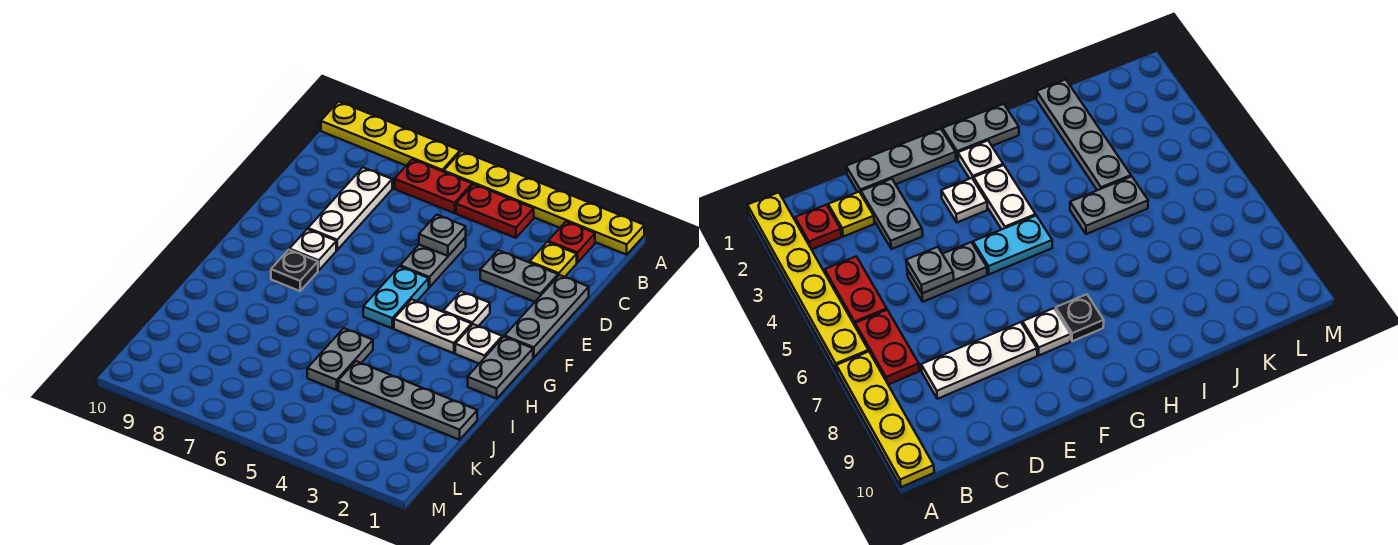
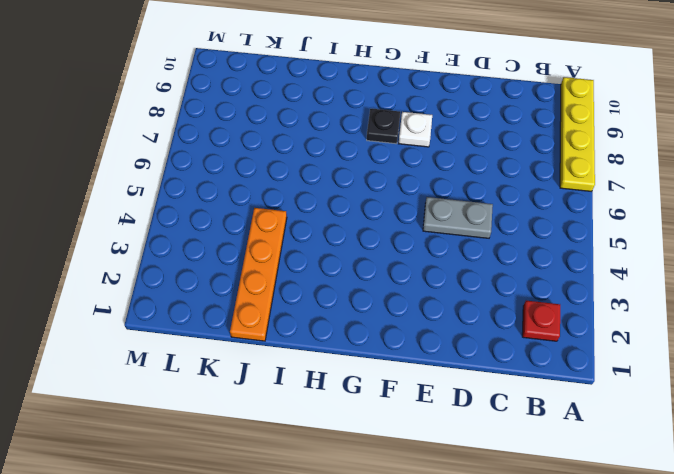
orange 1x4 plate [230,208,287,341] -> grey 1x4 plate [338,361,477,440]
none -> yellow 1x6 plate [444,151,644,255]
none -> red 1x2 plate [456,184,534,238]
none -> red 1x2 plate [395,159,472,213]

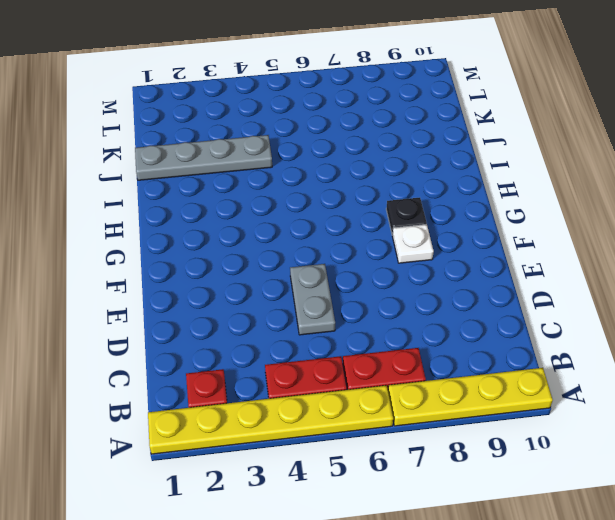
none -> yellow 1x1 plate [530,242,577,277]
none -> white 1x3 plate [308,168,392,250]
none -> grey 1x3 plate [505,275,589,358]

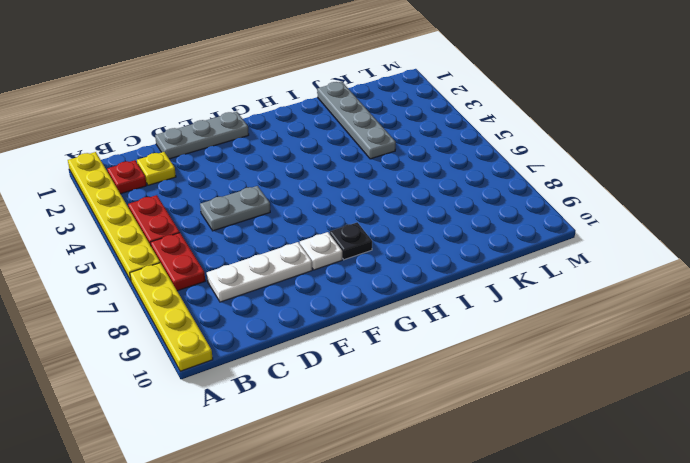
none -> grey 1x2 plate [480,250,558,302]
none -> white 1x1 plate [443,291,490,326]
none -> cyan 1x2 plate [363,266,429,328]

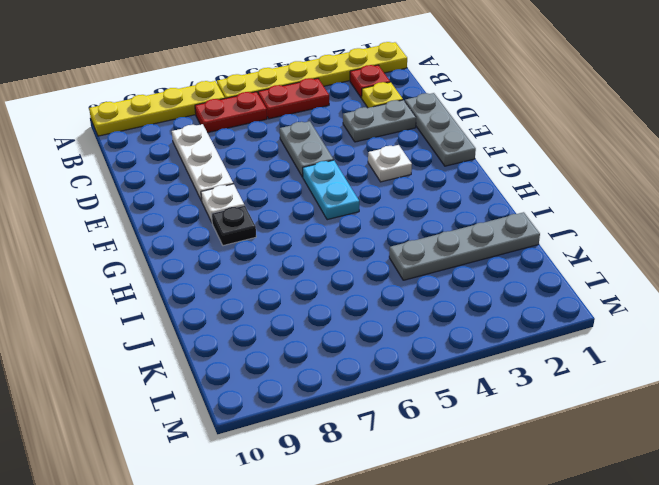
none -> grey 1x2 plate [468,337,533,399]
none -> white 1x1 plate [455,324,502,363]
none -> white 1x2 plate [394,299,472,353]

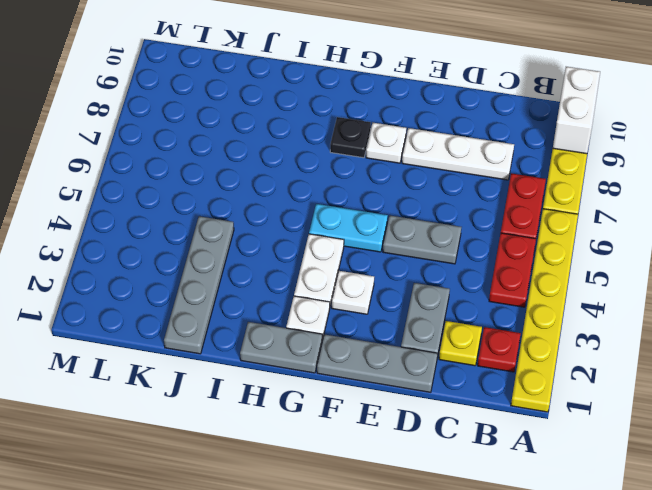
white 1x2 brick [553,67,600,154] -> none
none -> grey 1x2 plate [307,328,373,390]
none -> grey 1x1 plate [419,215,466,256]

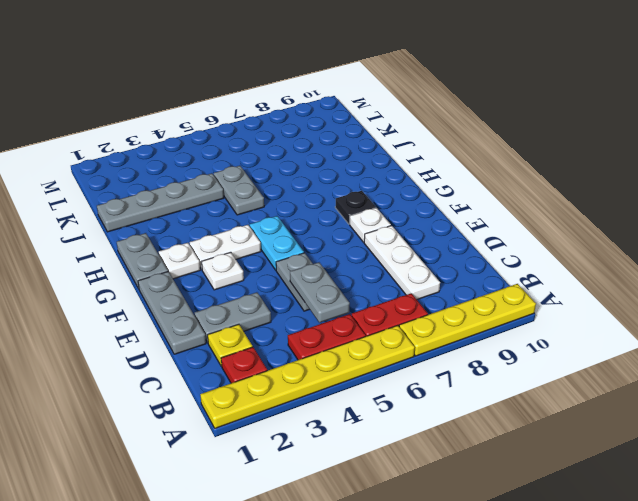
grey 1x2 plate [290,262,350,323] -> grey 1x1 plate [419,215,466,256]

